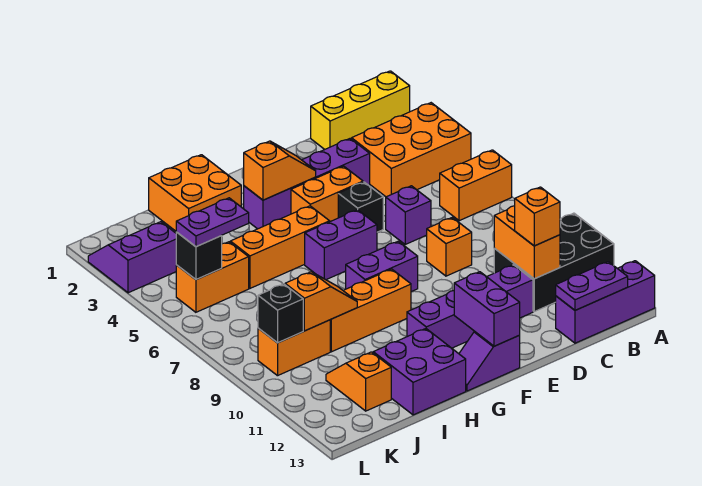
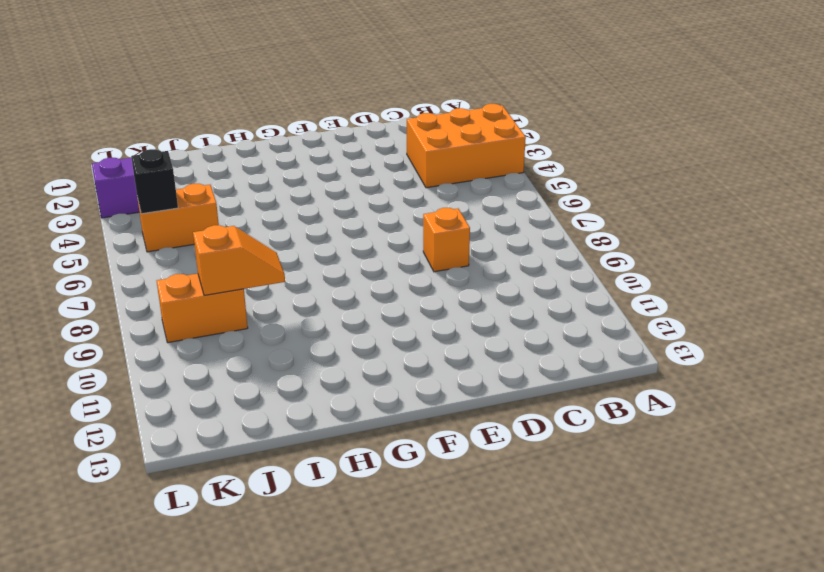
none -> yellow 1x3 brick [311,71,410,149]
none -> orange 1x2 brick [440,150,512,221]
none -> black 2x3 brick [494,213,614,311]
none -> purple 1x3 brick [556,261,655,343]

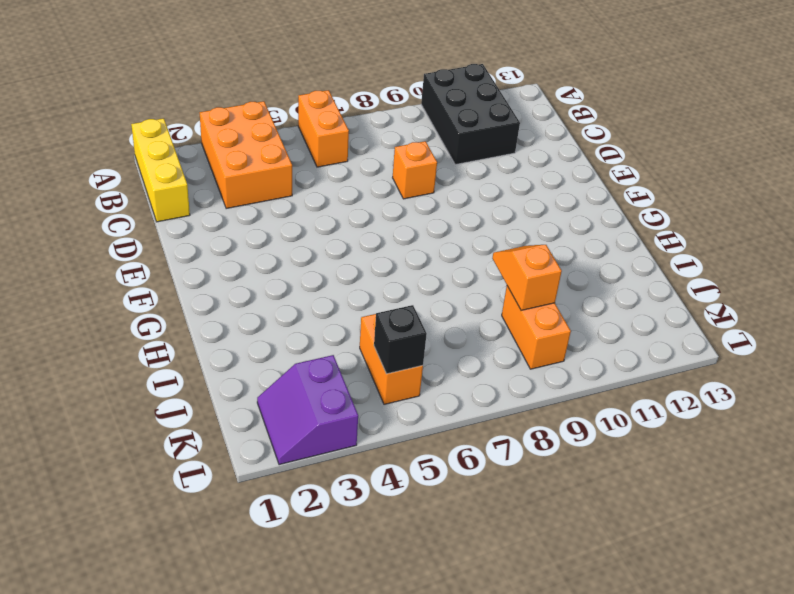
none -> purple 1x3 brick [556,261,655,343]
none -> purple 1x4 brick [244,139,370,229]
none -> purple 1x1 brick [386,186,431,244]
none -> purple 1x4 brick [407,265,533,348]

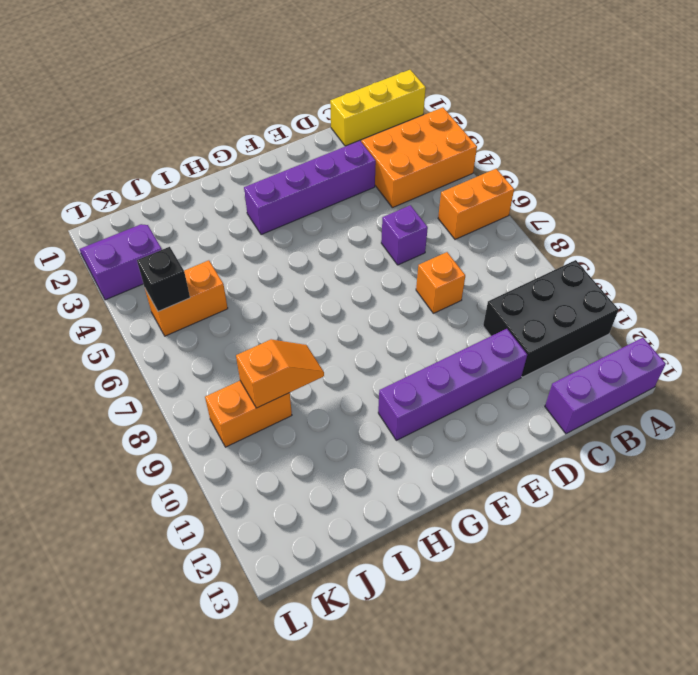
none -> orange 1x2 brick [291,166,363,222]
none -> black 1x1 brick [338,182,383,232]
none -> purple 1x2 brick [305,210,377,280]
none -> purple 1x2 brick [346,241,418,292]

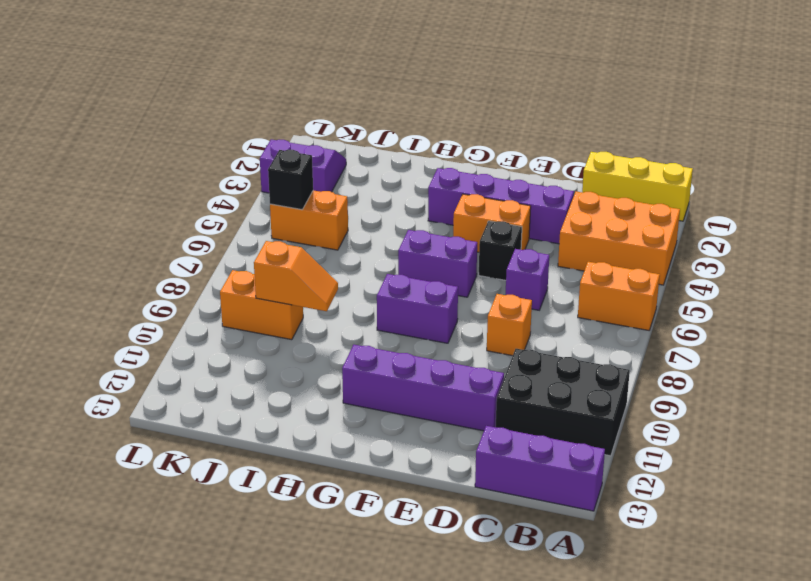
none -> purple 1x2 slope [459,332,520,391]
none -> orange 1x3 brick [230,206,330,288]
none -> orange 1x3 brick [330,269,411,352]
none -> orange 2x2 brick [149,155,241,231]

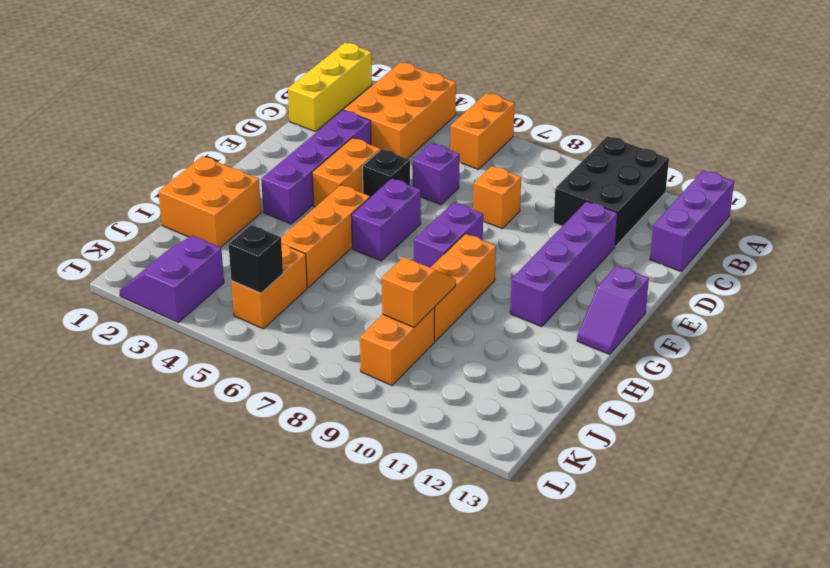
none -> purple 2x2 brick [373,329,466,415]
none -> orange 1x2 slope [326,352,391,411]
none -> purple 1x2 plate [556,262,628,310]
none -> orange 1x2 brick [494,206,560,279]

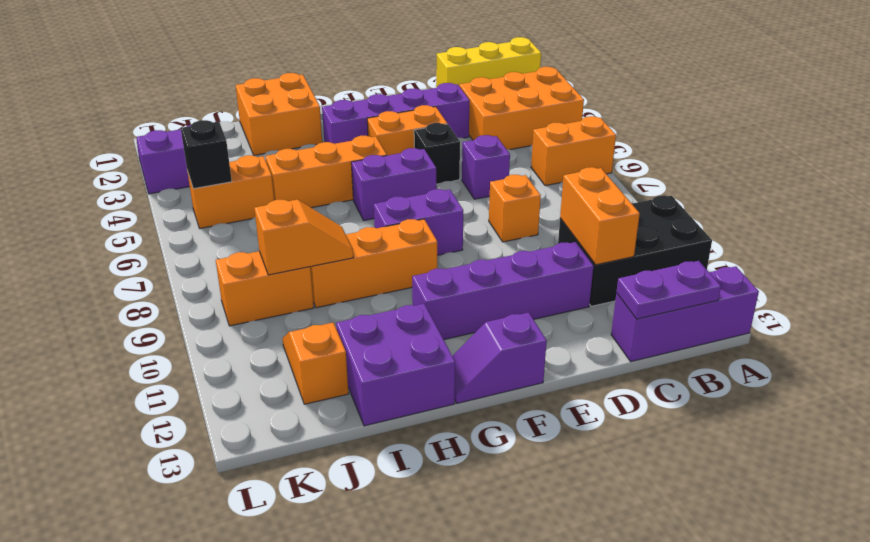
none -> orange 1x2 slope [244,141,316,200]
none -> purple 1x2 brick [454,272,520,346]
none -> black 1x1 brick [258,284,303,343]
none -> orange 1x1 brick [515,187,560,246]

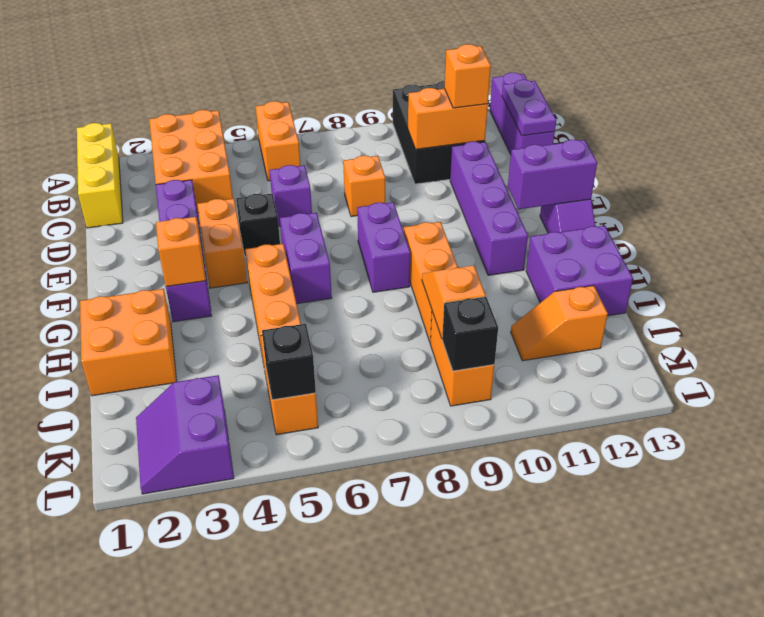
none -> purple 1x2 plate [176,198,249,247]

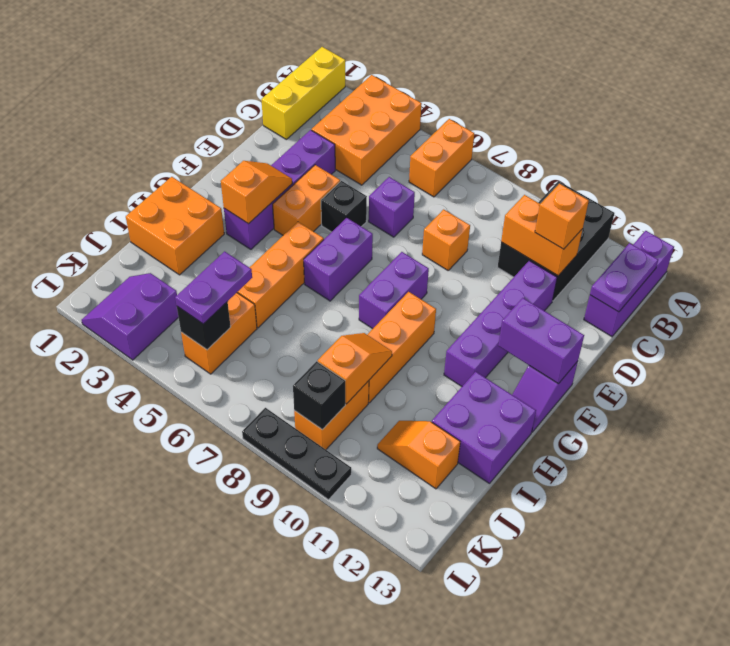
black 1x3 plate [242,408,351,500] -> none

